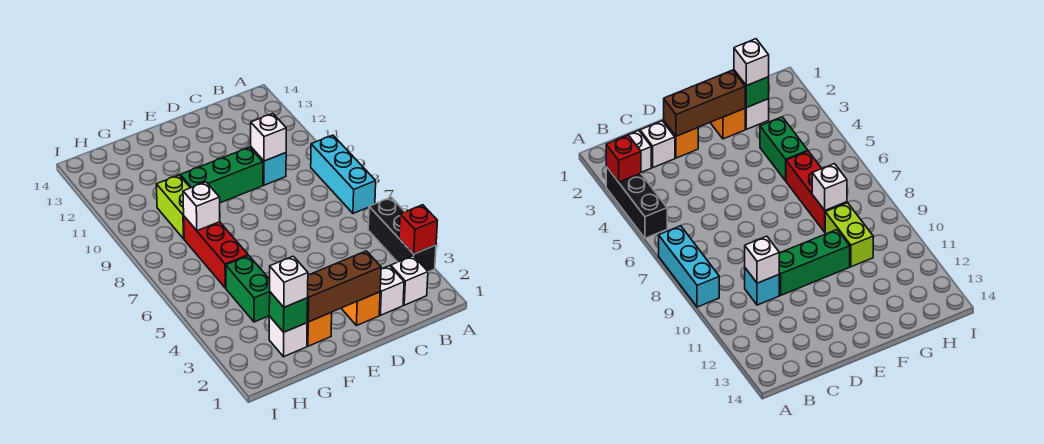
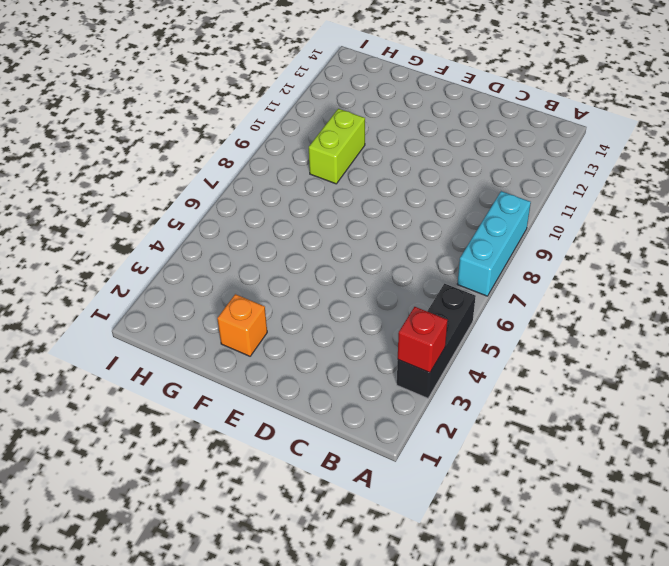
none -> white 1x1 brick [391,256,428,305]
none -> white 1x1 brick [379,266,404,315]
none -> cyan 1x1 brick [251,147,286,185]

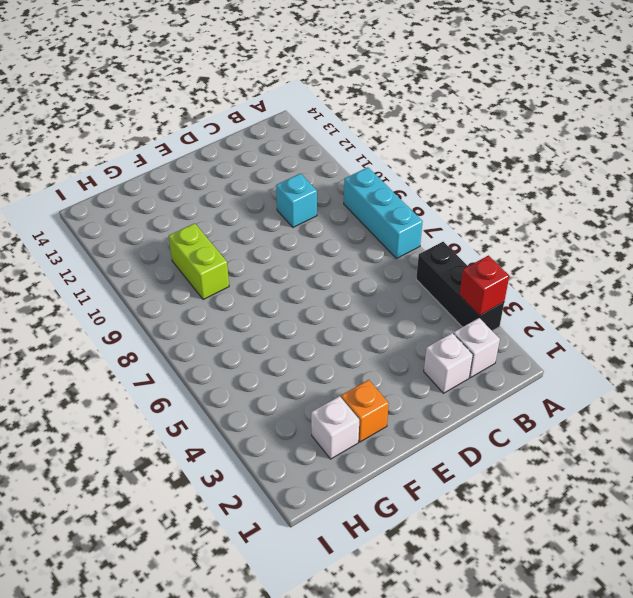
none -> orange 1x1 brick [342,292,380,325]
none -> green 1x3 brick [180,147,263,203]
none -> green 1x2 brick [226,256,270,322]

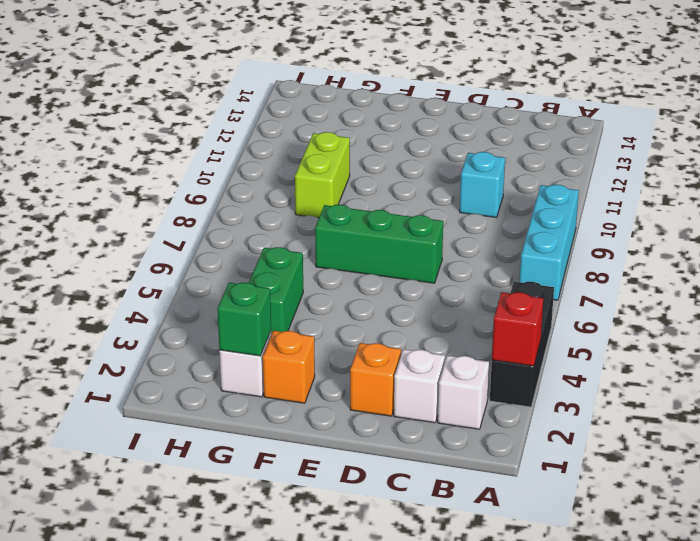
green 1x3 brick [315,205,443,283] -> green 1x3 brick moved to [180,147,263,203]
none -> red 1x3 brick [184,216,248,288]
none -> white 1x1 brick [251,114,286,161]
none -> brown 1x3 brick [307,251,381,322]

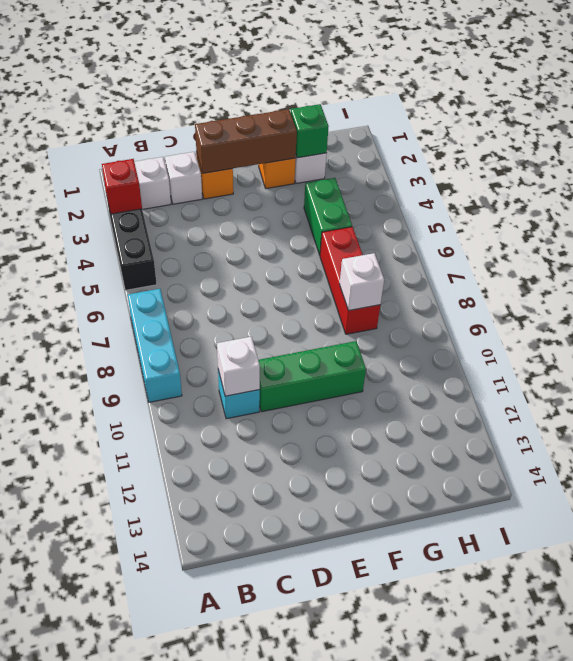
none -> lime 1x2 brick [156,175,190,239]
none -> white 1x1 brick [270,256,308,307]

